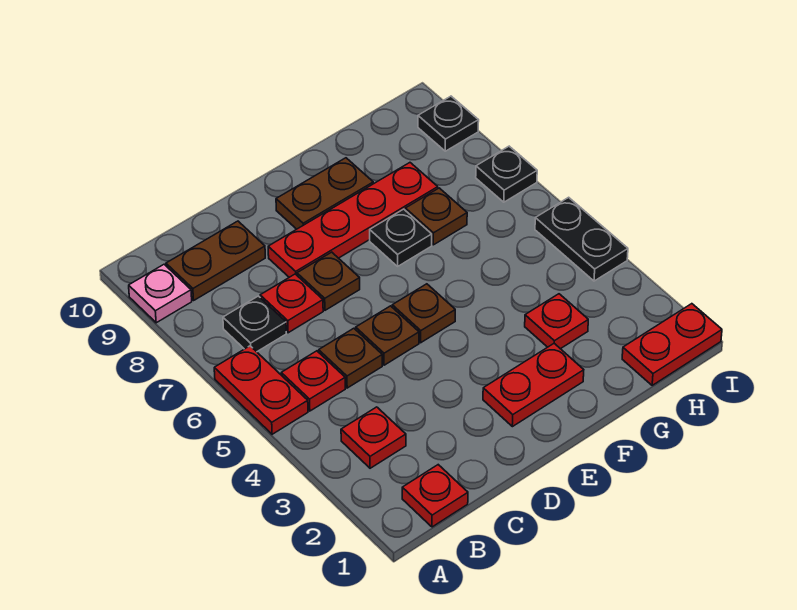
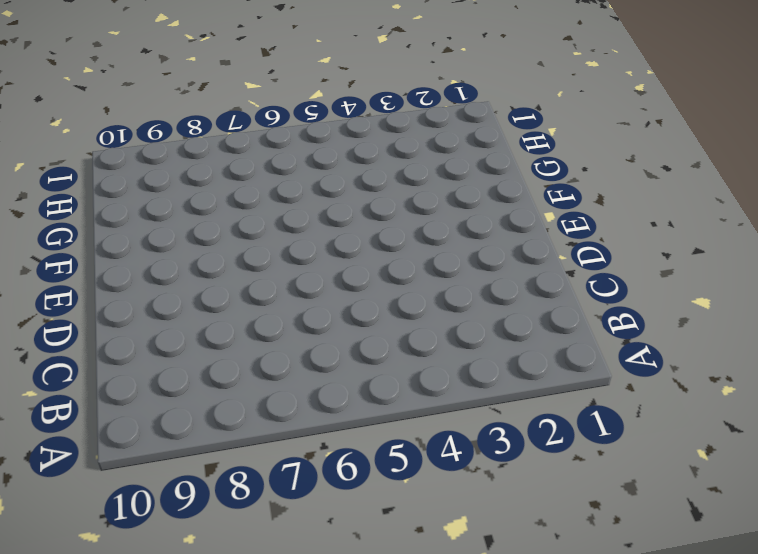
none -> red 1x2 plate [214,346,308,434]
none -> pink 1x1 plate [129,264,192,323]
none -> red 1x1 plate [402,465,468,527]

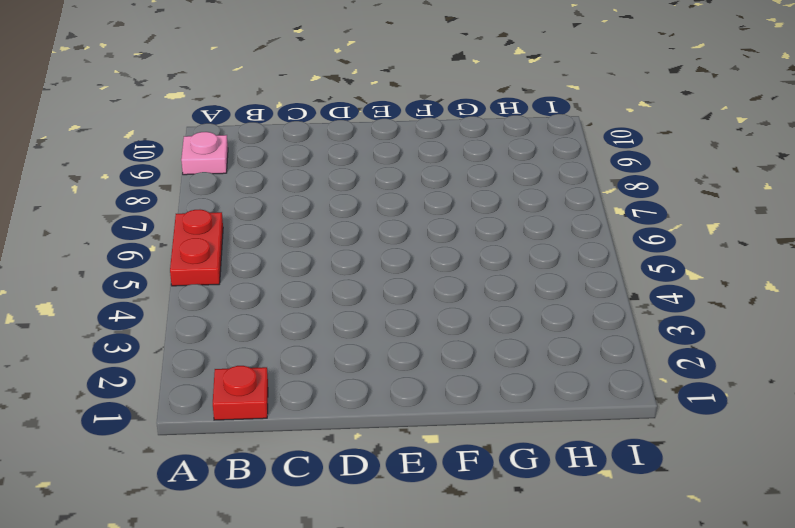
none -> red 1x1 plate [341,407,406,468]
none -> red 1x1 plate [281,351,345,411]
none -> black 1x1 plate [223,296,286,352]

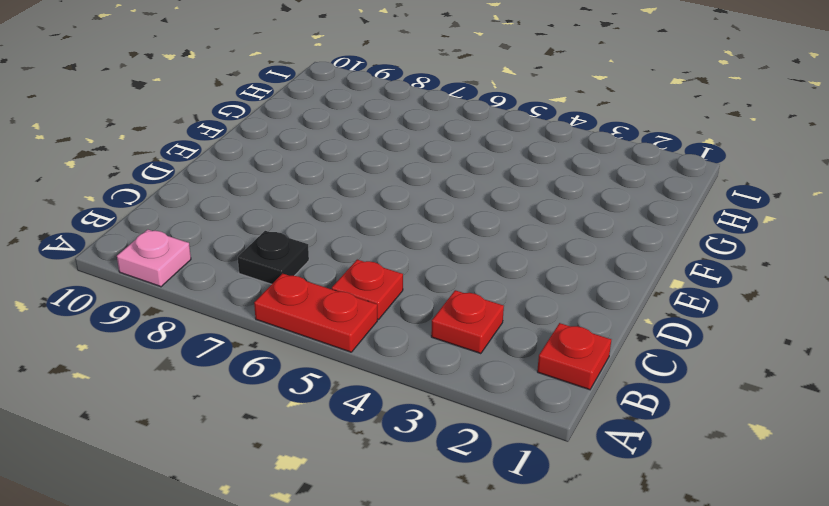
none -> brown 1x2 plate [166,221,265,300]
none -> brown 1x1 plate [319,328,382,388]
none -> red 1x1 plate [260,274,323,333]

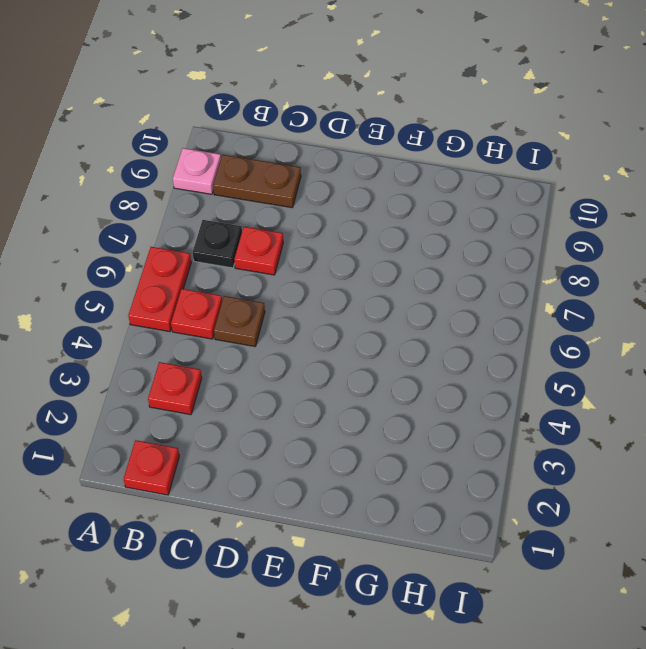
none -> brown 1x1 plate [356,306,419,365]
none -> brown 1x1 plate [297,252,360,310]
none -> red 1x4 plate [268,163,438,277]

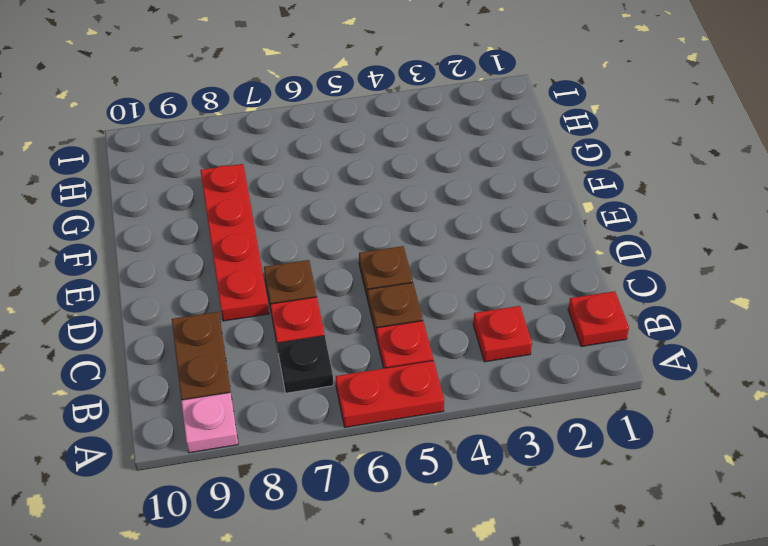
none -> red 1x2 plate [483,344,584,427]
none -> brown 1x1 plate [392,284,455,343]
none -> brown 1x2 plate [276,158,373,229]

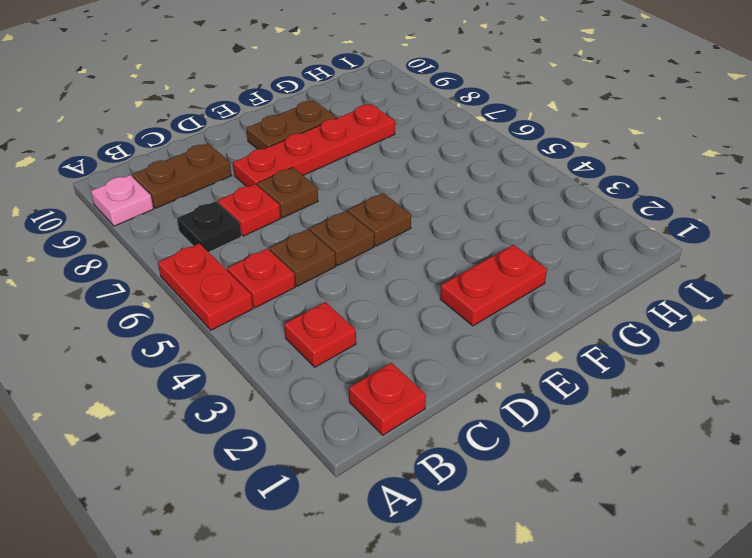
none -> black 1x1 plate [370,209,432,266]
none -> red 1x1 plate [525,294,588,349]
none -> brown 1x1 plate [405,188,467,245]

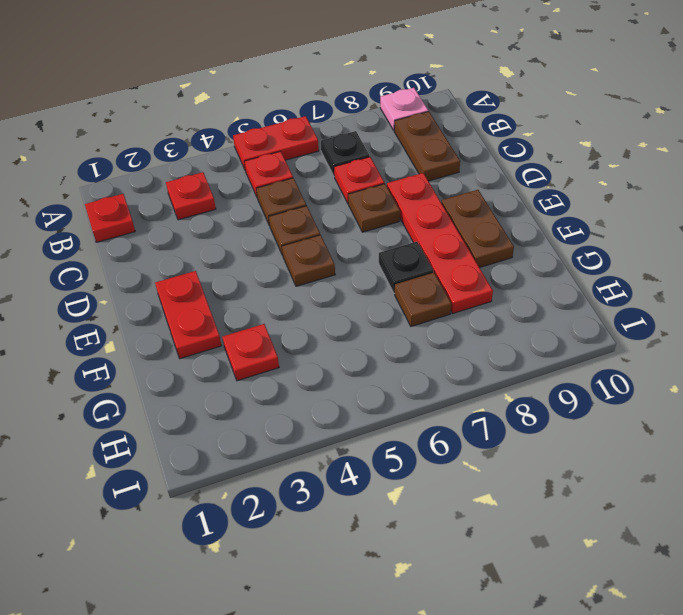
none -> red 1x2 plate [622,304,722,385]
none -> black 1x2 plate [535,197,628,281]
none -> black 1x1 plate [476,146,537,202]

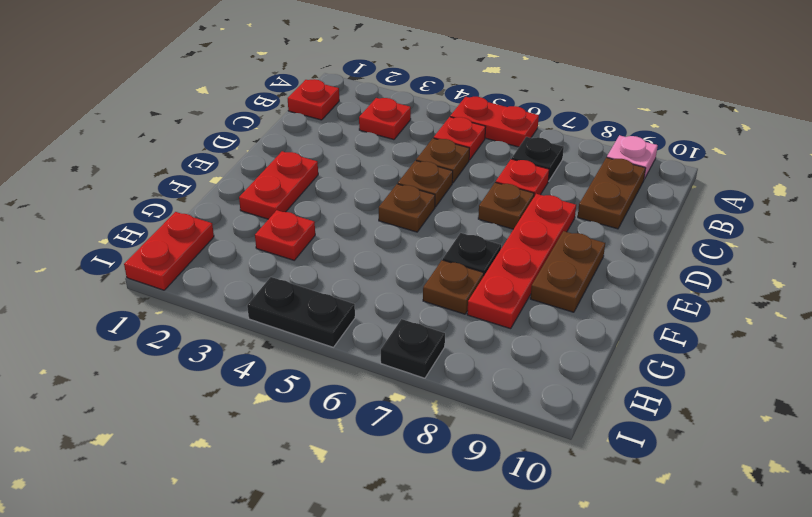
none -> black 1x1 plate [418,96,479,151]

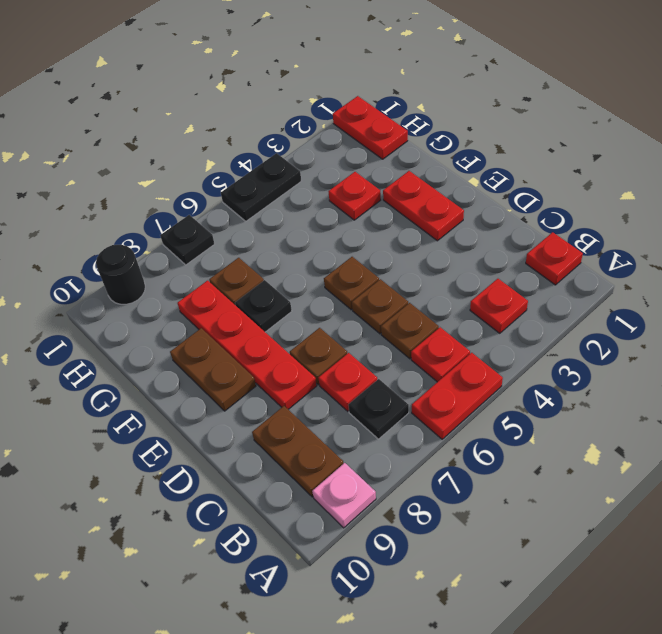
black 1x1 round brick [96,245,145,304] -> black 1x1 plate [418,96,479,151]

